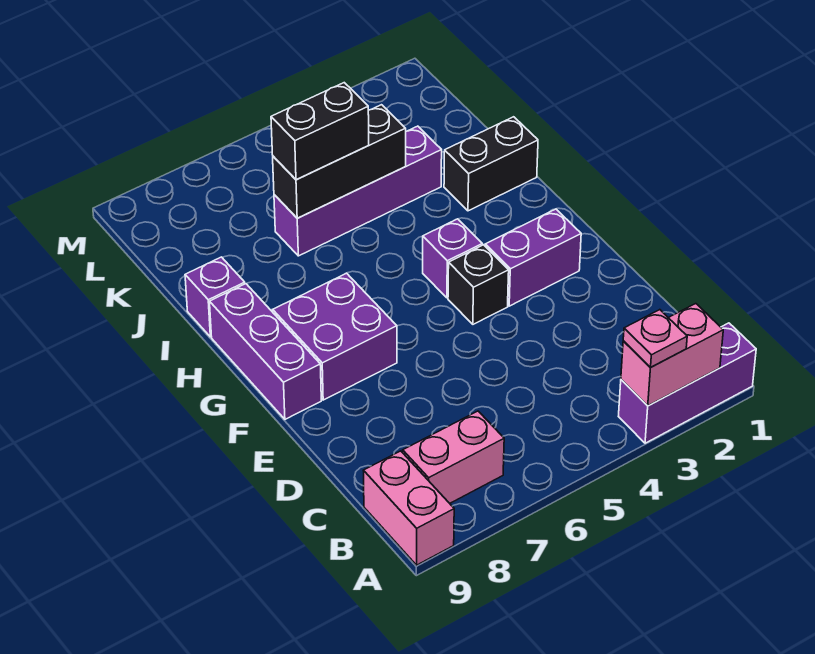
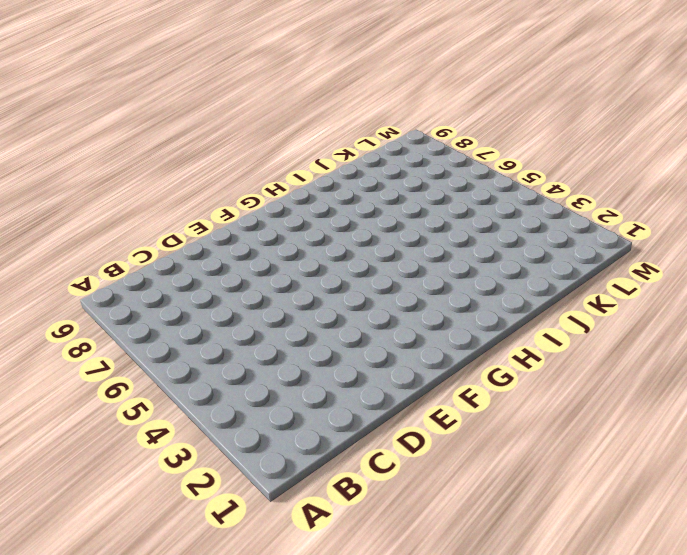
none -> purple 1x3 brick [618,323,756,443]
none -> pink 1x2 brick [363,451,454,565]
none -> pink 1x2 brick [403,411,504,503]

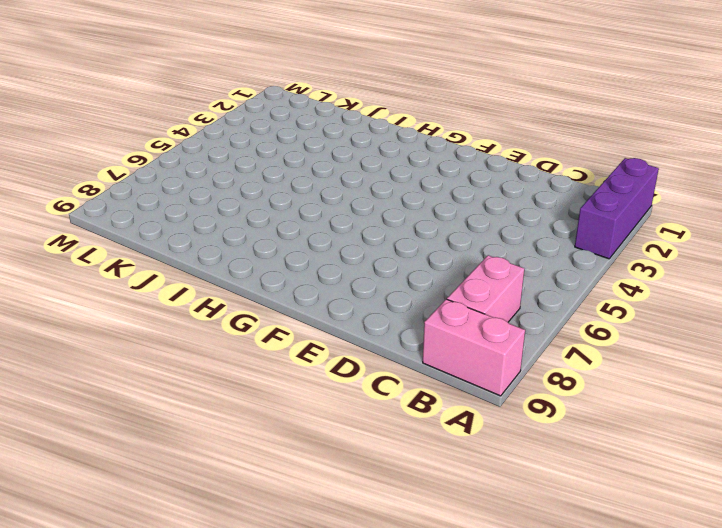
none -> purple 1x2 brick [485,209,581,306]
none -> black 1x1 brick [448,245,509,324]
none -> purple 2x2 brick [273,273,397,400]

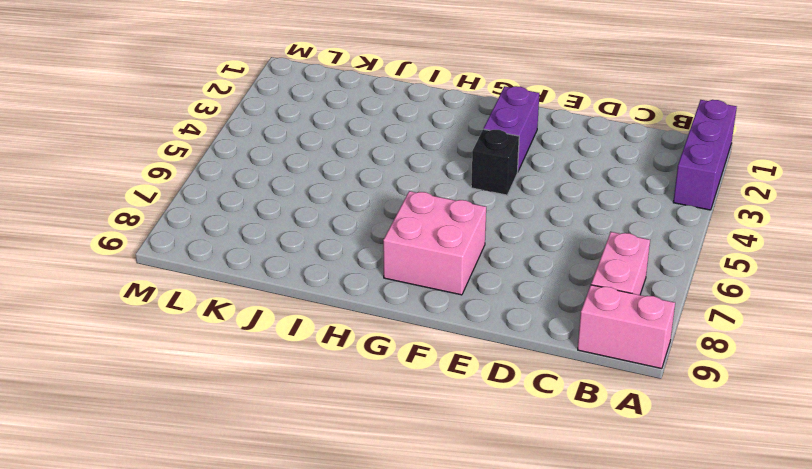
pink 2x2 brick [383,191,486,295] -> purple 2x2 brick [273,273,397,400]
none -> purple 1x3 brick [210,284,321,419]
none -> purple 1x1 brick [423,219,482,298]
none -> black 1x2 brick [444,117,538,211]

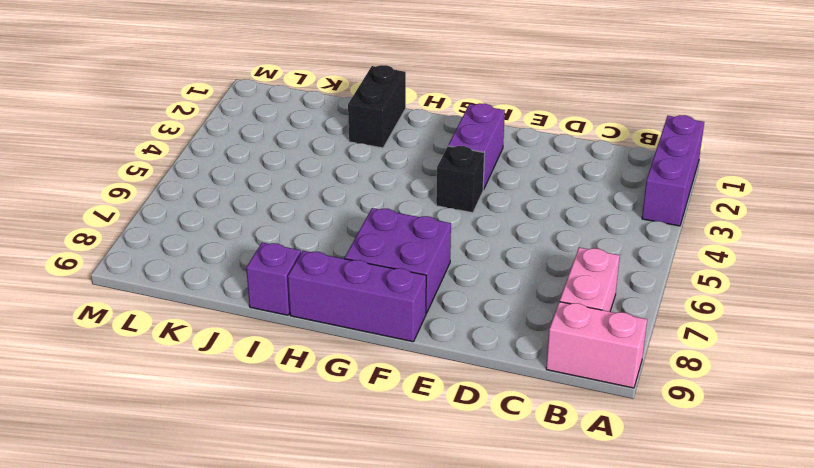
none -> purple 1x1 brick [423,219,482,298]
none -> purple 1x4 brick [274,126,442,256]
none -> pink 1x2 brick [621,304,723,406]

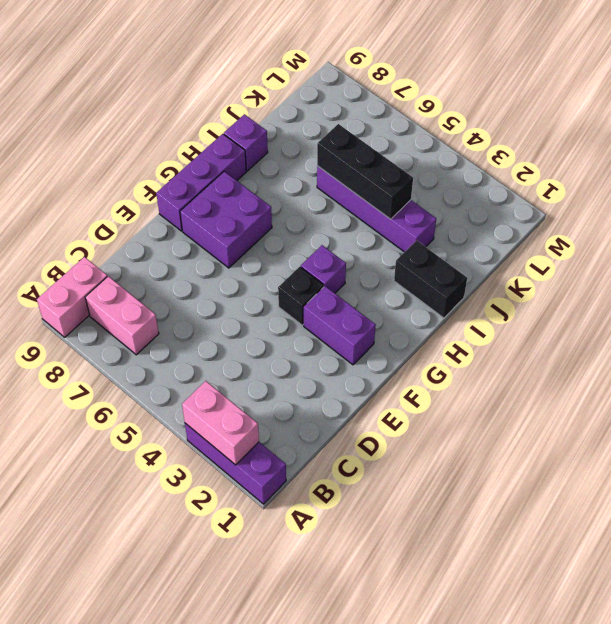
none -> pink 1x1 plate [623,310,687,368]
none -> black 1x2 brick [271,83,369,180]

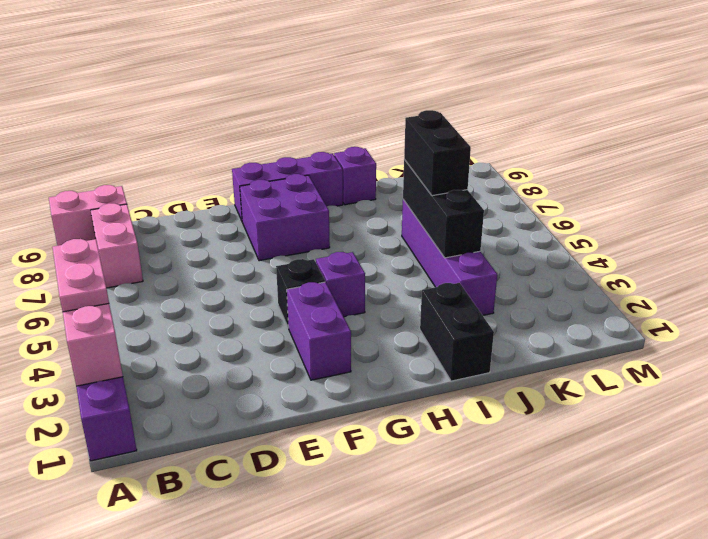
pink 1x2 plate [52,239,109,312] -> pink 1x1 plate [623,310,687,368]

